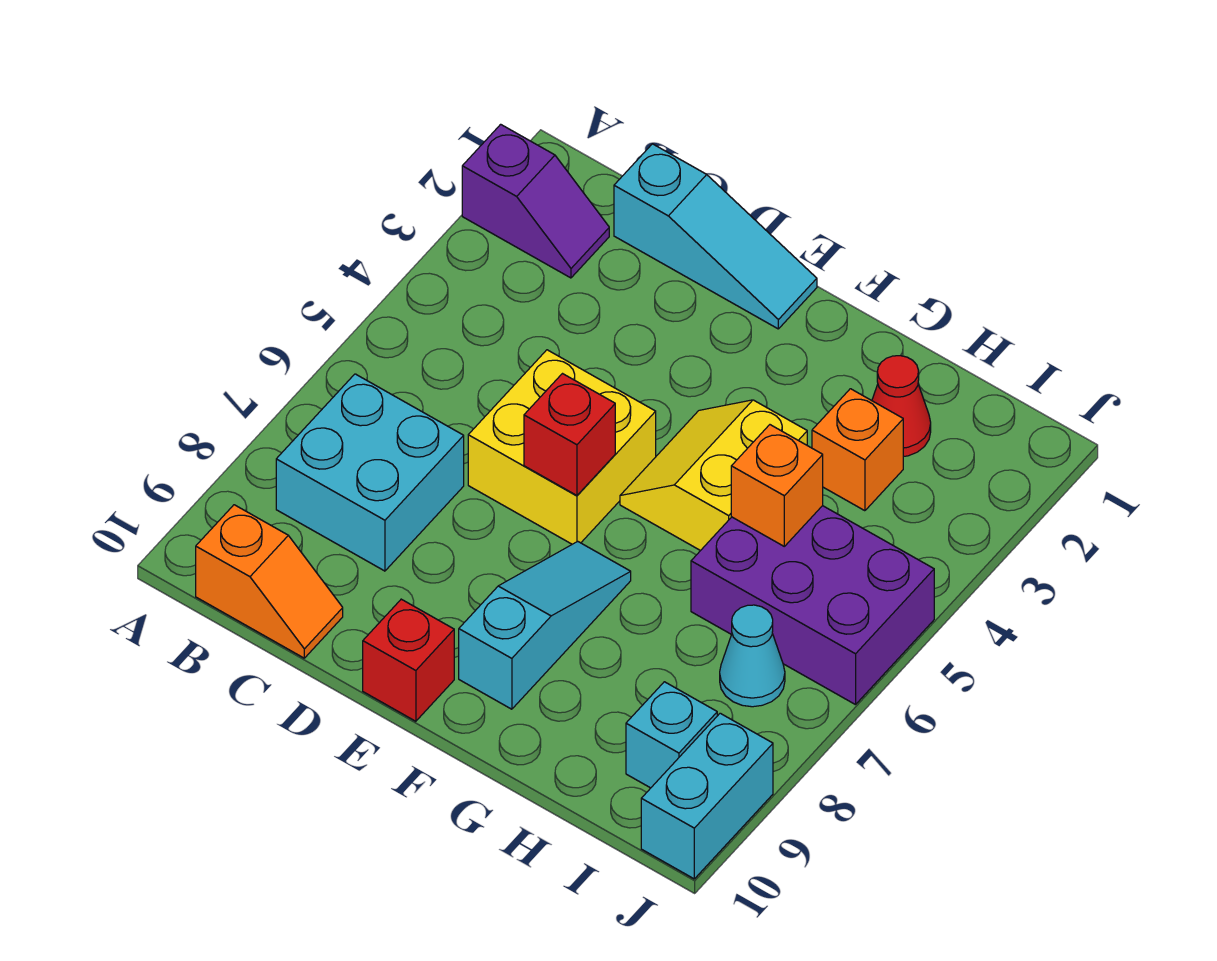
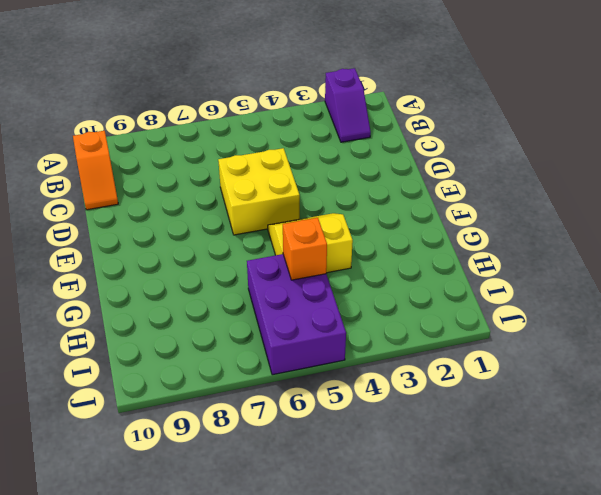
none -> cyan 2x2 brick [276,374,464,571]
none -> cyan 1x3 slope [614,144,817,329]
none -> red 1x1 brick [363,599,454,721]

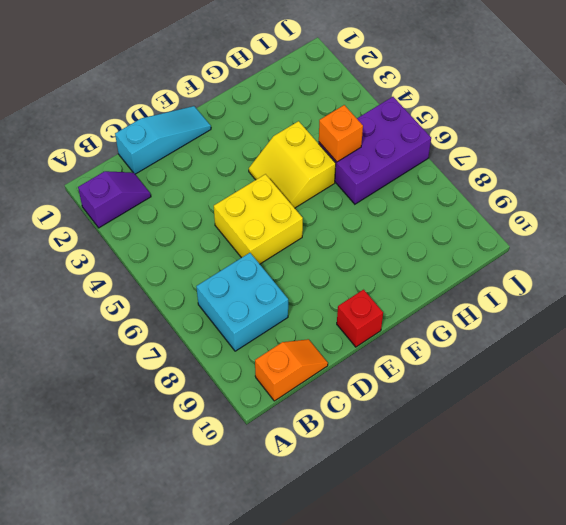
none -> cyan 1x3 slope [459,541,631,709]
none -> red 1x1 cone [872,356,931,457]
none -> orange 1x1 brick [812,389,903,511]

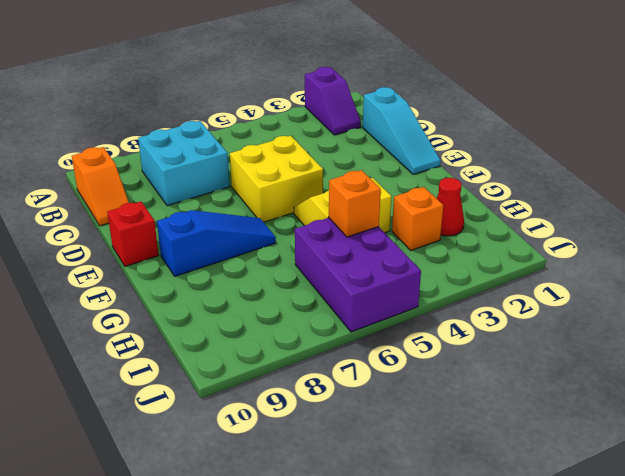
blue 1x3 slope [157,210,276,276] -> cyan 1x3 slope [459,541,631,709]
none -> cyan 1x1 cone [720,605,785,707]
none -> cyan 1x1 brick [626,682,717,788]
none -> cyan 1x2 brick [641,713,773,879]

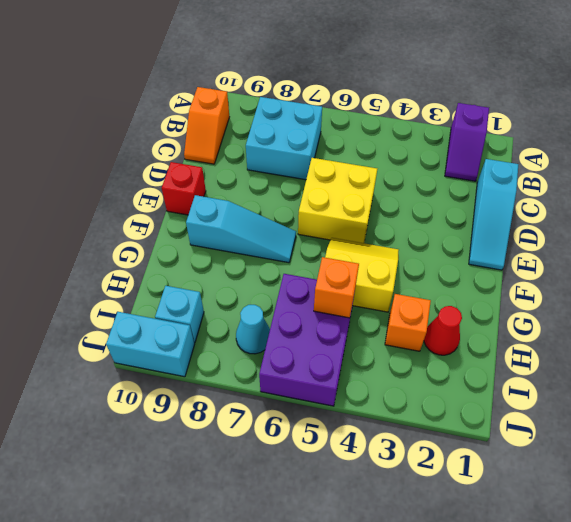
none -> red 1x1 brick [524,374,615,495]

